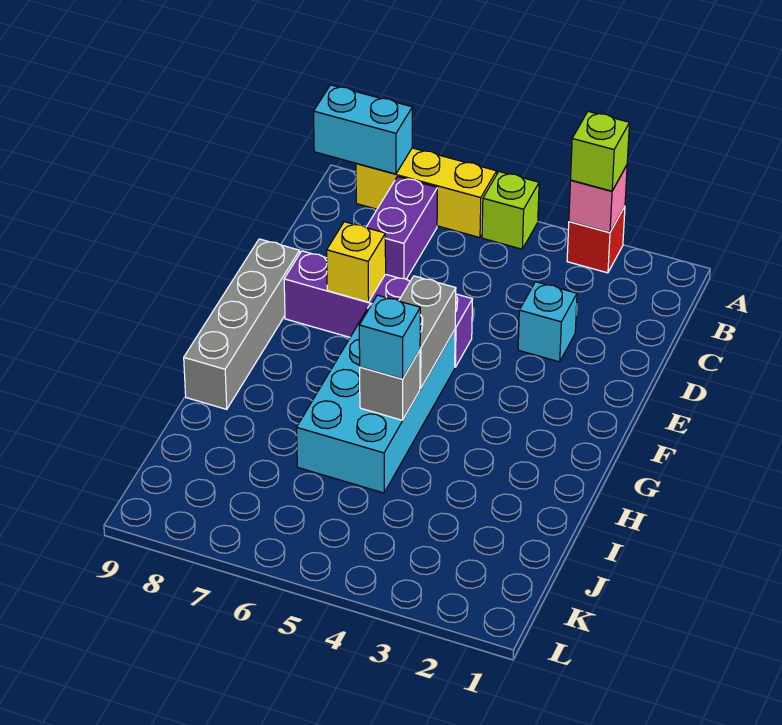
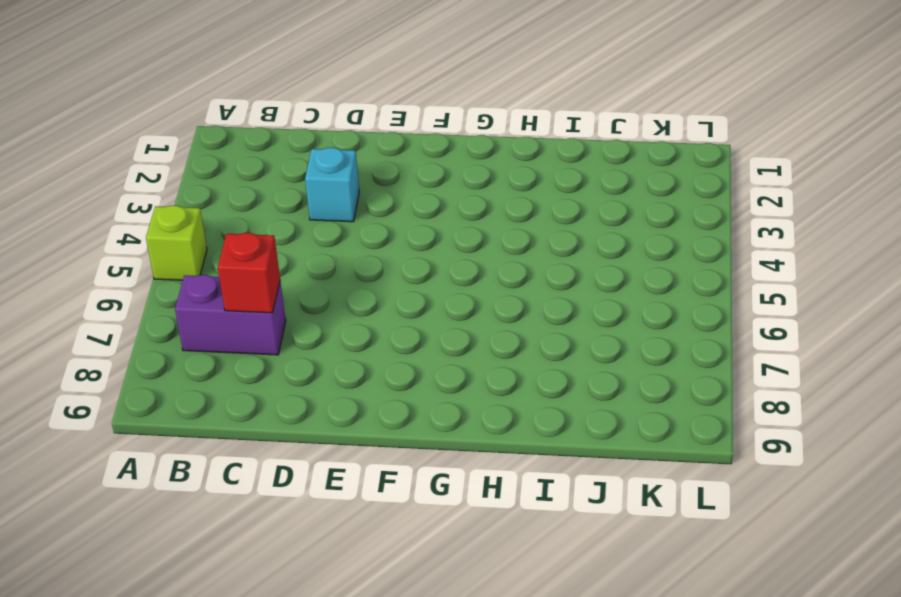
red 1x1 brick [218,233,280,313] -> red 1x1 brick moved to [567,206,625,273]
none -> yellow 1x3 brick [356,148,497,238]
none -> purple 1x4 brick [284,251,473,367]
none -> grey 1x4 brick [184,239,300,409]

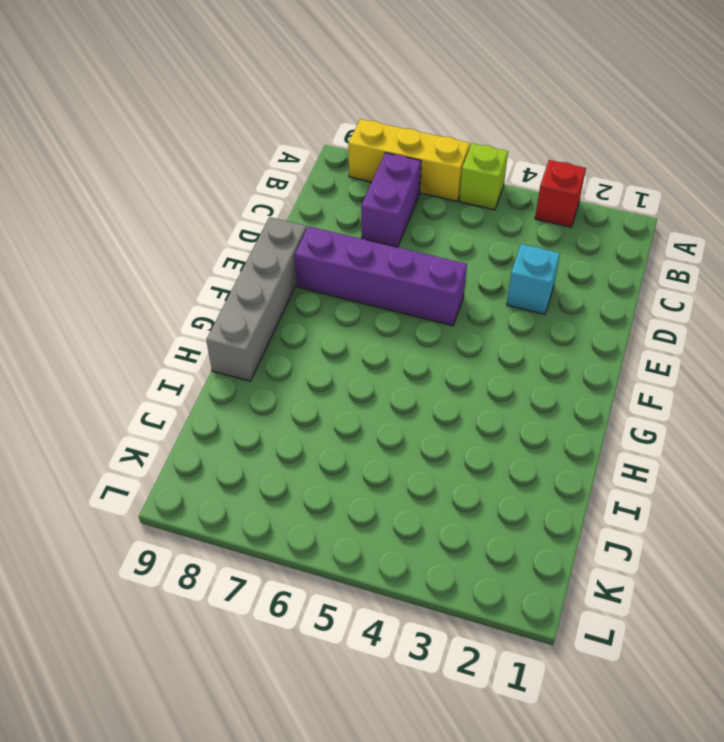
none -> cyan 2x4 brick [297,305,455,493]
none -> pink 1x1 brick [569,165,627,232]
none -> cyan 1x2 brick [314,85,412,174]

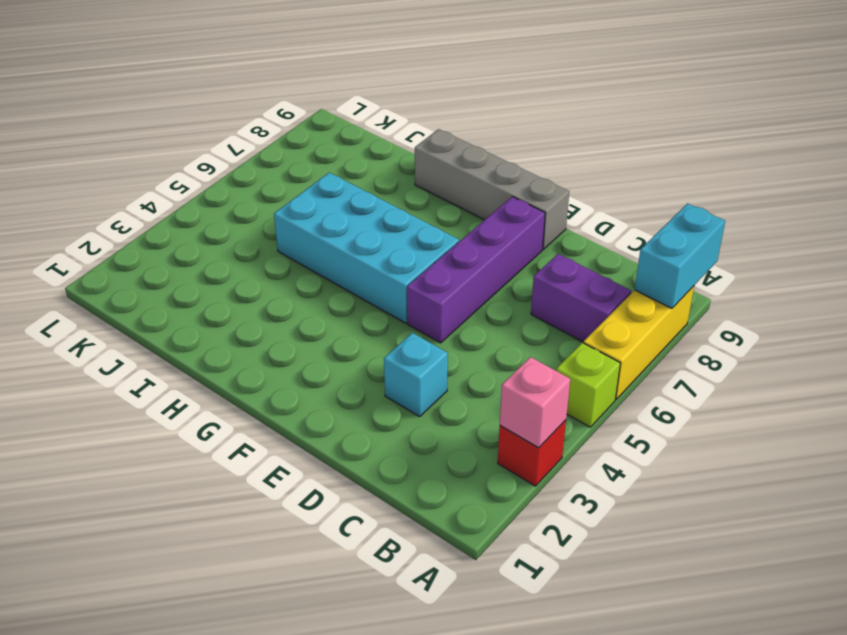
none -> yellow 1x1 brick [327,222,386,302]
none -> grey 1x2 brick [399,276,456,389]
none -> grey 1x1 brick [360,350,420,420]

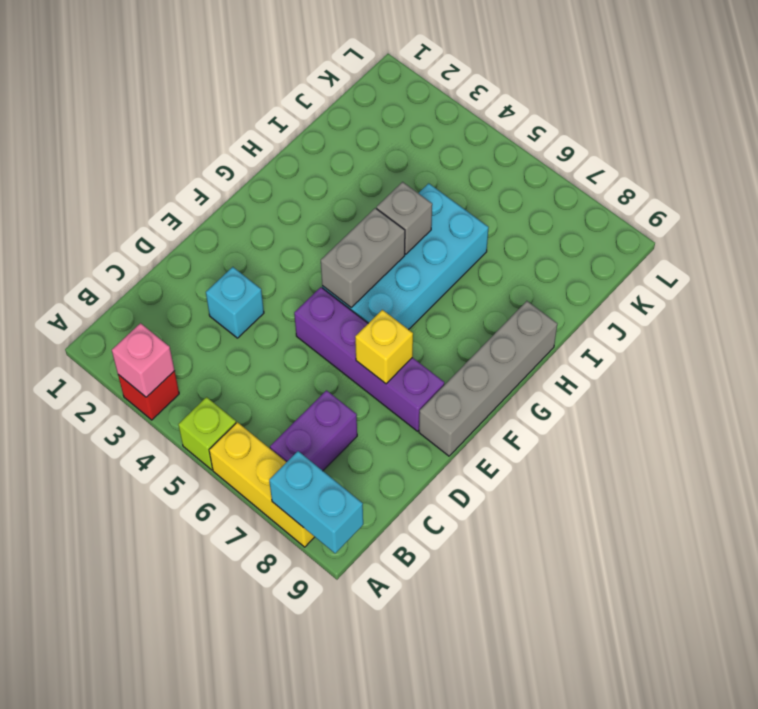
none -> lime 1x1 brick [571,111,629,191]
none -> cyan 1x1 brick [359,295,420,379]

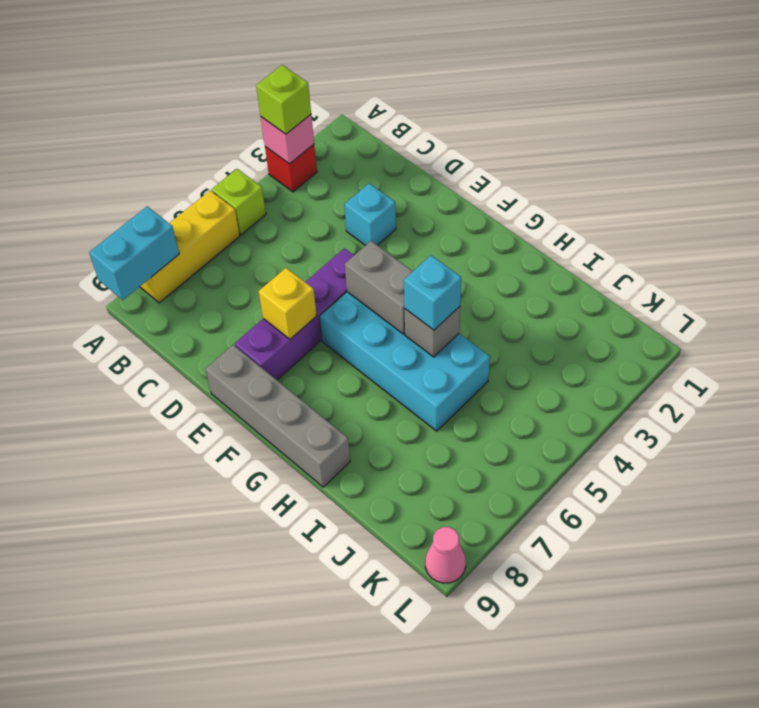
pink 1x1 cone [425,527,466,583] -> none
none -> purple 1x2 brick [366,177,437,279]

